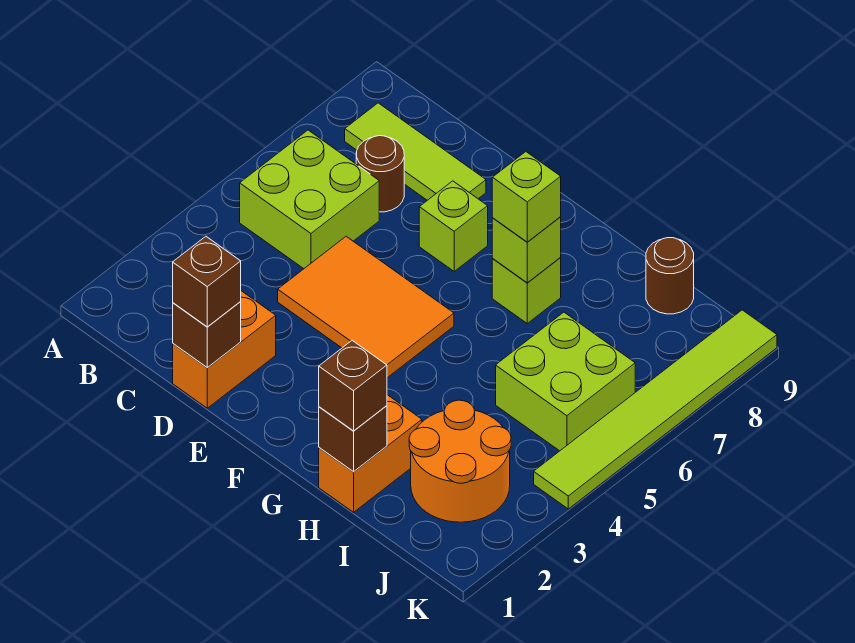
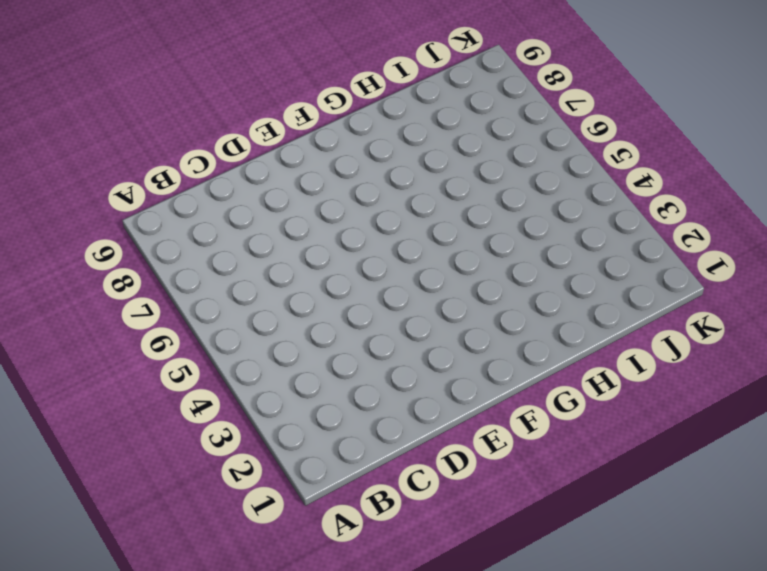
none -> lime 2x2 brick [240,130,379,269]
none -> lime 1x3 tile [345,103,486,200]
none -> brown 1x1 round brick [356,136,404,212]

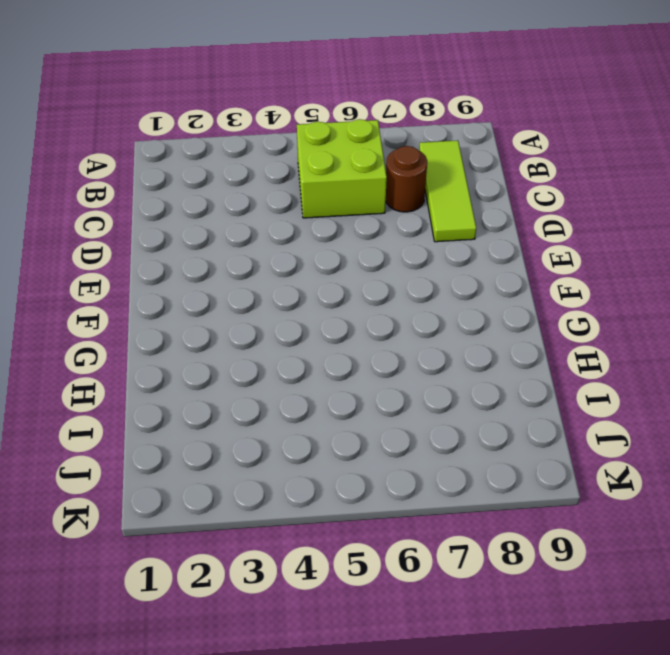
none -> orange 1x2 brick [173,291,276,408]
none -> orange 2x3 tile [278,236,454,378]
none -> lime 1x1 brick [419,181,488,271]

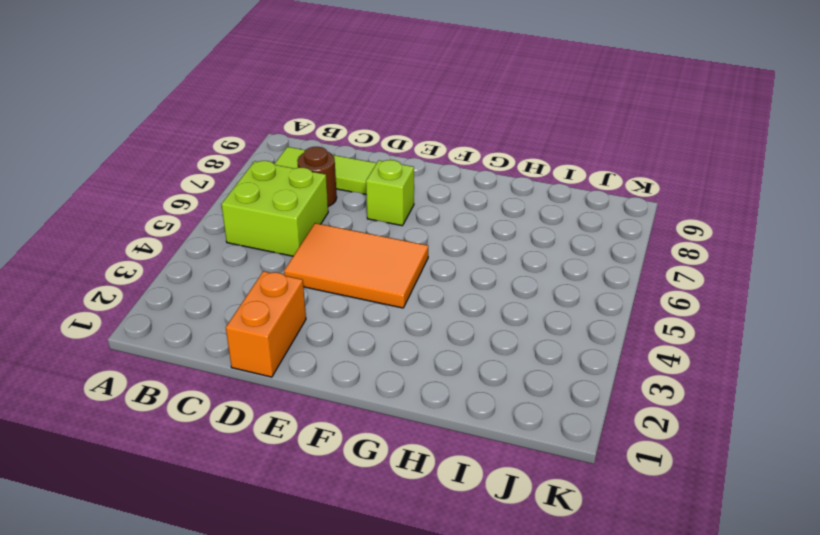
none -> lime 1x1 brick [492,258,561,323]
none -> orange 1x2 brick [319,395,422,512]
none -> orange 2x2 round brick [409,400,511,522]

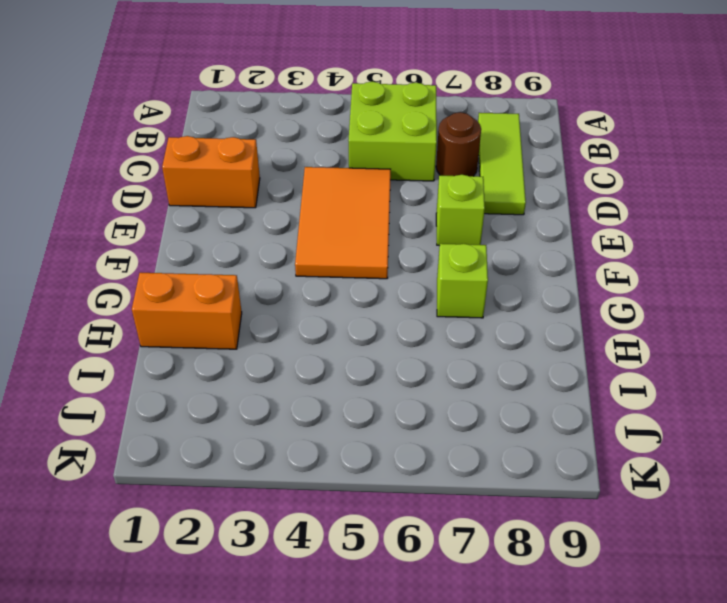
none -> orange 2x2 round brick [409,400,511,522]
none -> lime 2x2 brick [496,312,635,451]
none -> brown 1x1 round brick [646,238,694,314]

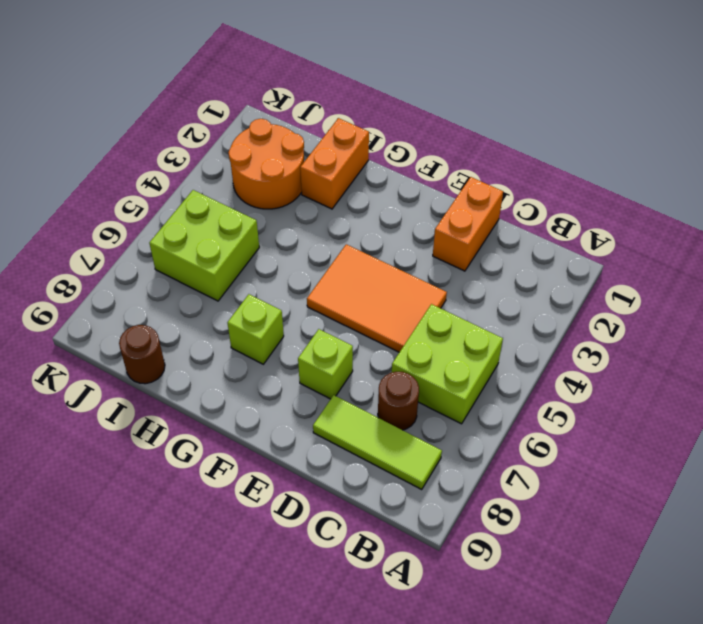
none -> lime 1x6 tile [534,310,777,509]
none -> brown 1x1 brick [173,302,241,368]
none -> lime 1x1 brick [492,217,561,283]

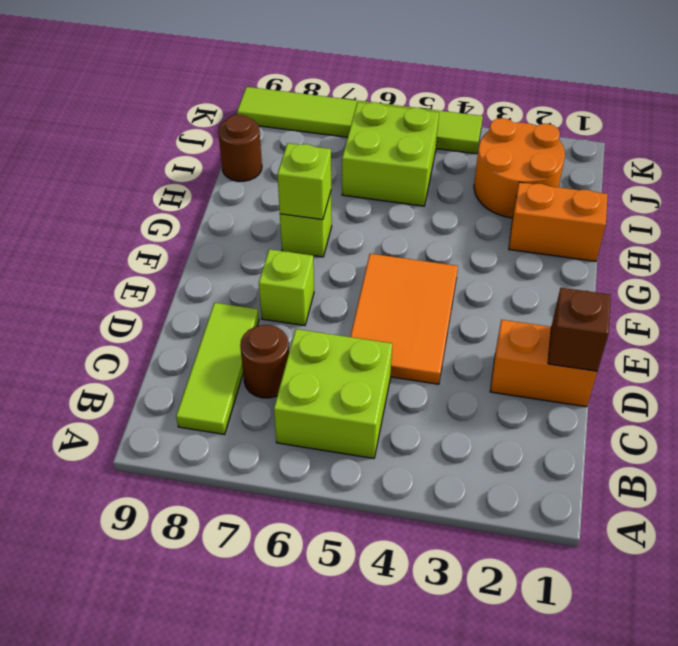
none -> brown 1x1 brick [319,406,387,472]
none -> brown 1x1 brick [173,236,241,327]
none -> lime 1x1 brick [492,152,561,242]

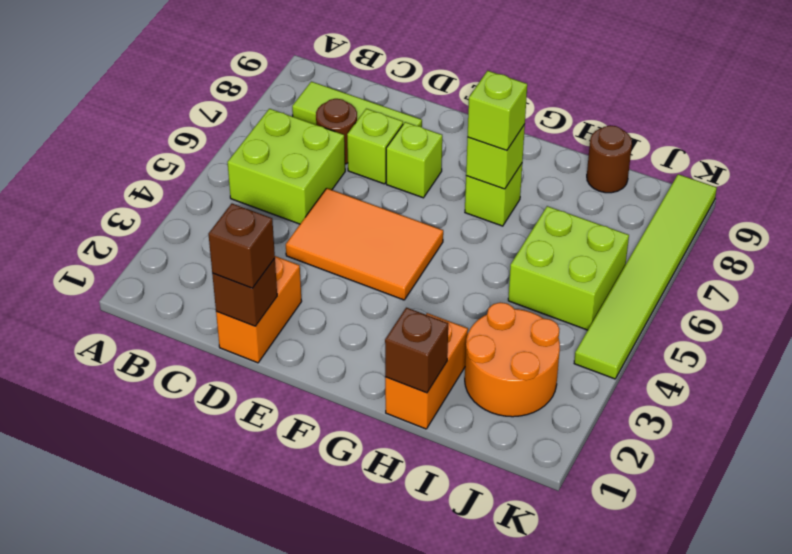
lime 1x1 brick [347,109,403,184] -> none
none -> brown 1x1 brick [319,341,387,431]

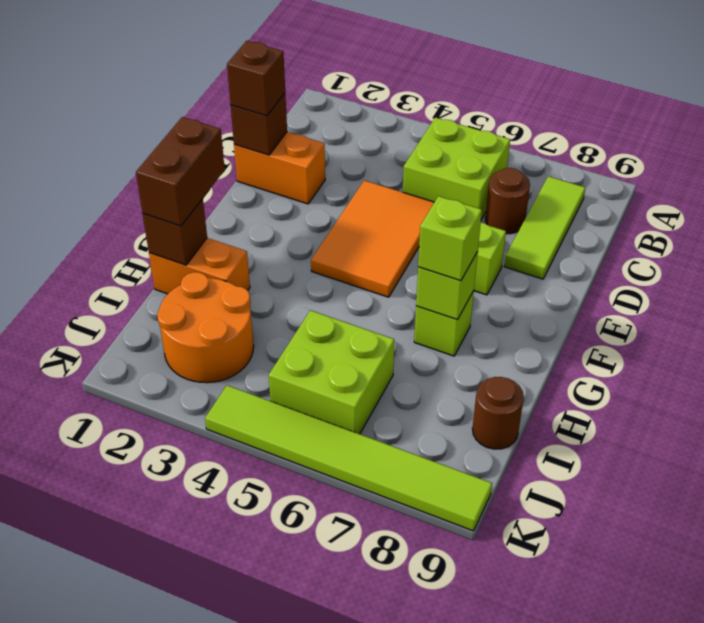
brown 1x2 brick [136,117,225,226] -> brown 1x1 brick [319,341,387,431]

